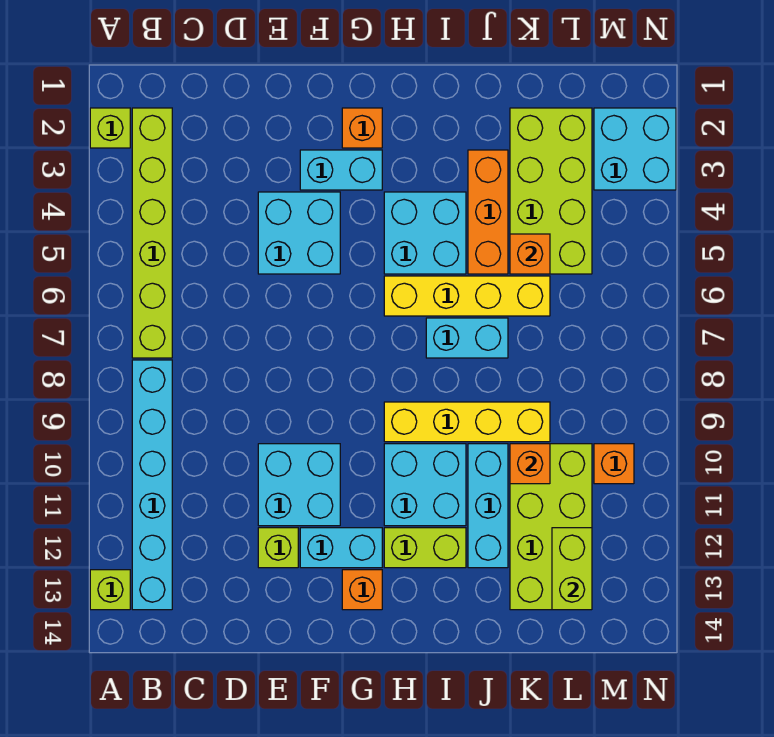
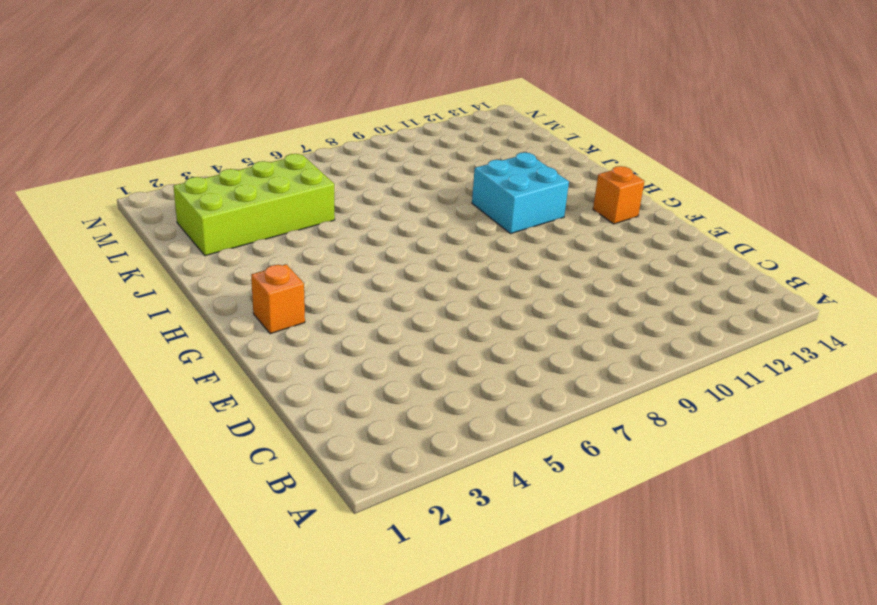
none -> lime 1x1 brick [90,108,130,148]
none -> lime 1x1 brick [90,570,130,610]
none -> lime 1x6 brick [132,108,172,358]

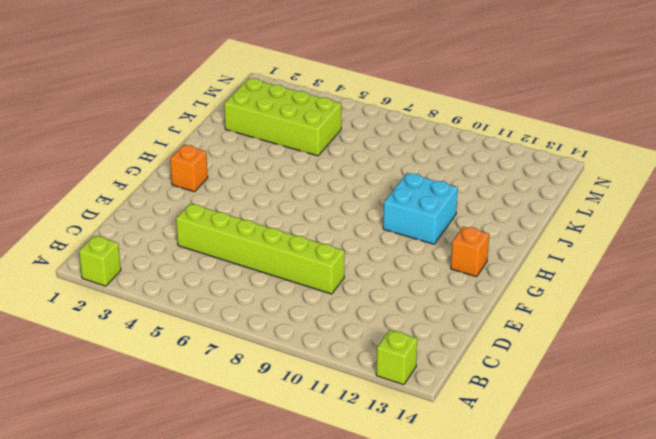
lime 1x6 brick [176,204,344,294] -> lime 1x6 brick moved to [132,108,172,358]
none -> cyan 1x6 brick [132,360,172,610]
none -> cyan 2x2 brick [258,192,340,274]
none -> cyan 2x2 brick [258,444,340,526]

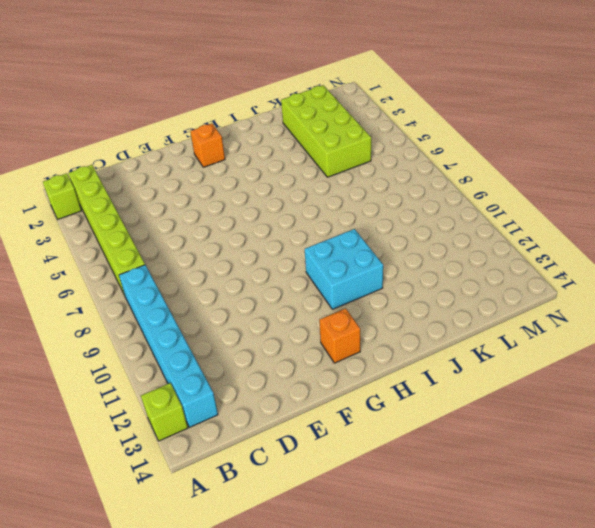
none -> cyan 2x2 brick [258,192,340,274]
none -> cyan 2x2 brick [258,444,340,526]
none -> lime 1x1 brick [258,528,298,568]

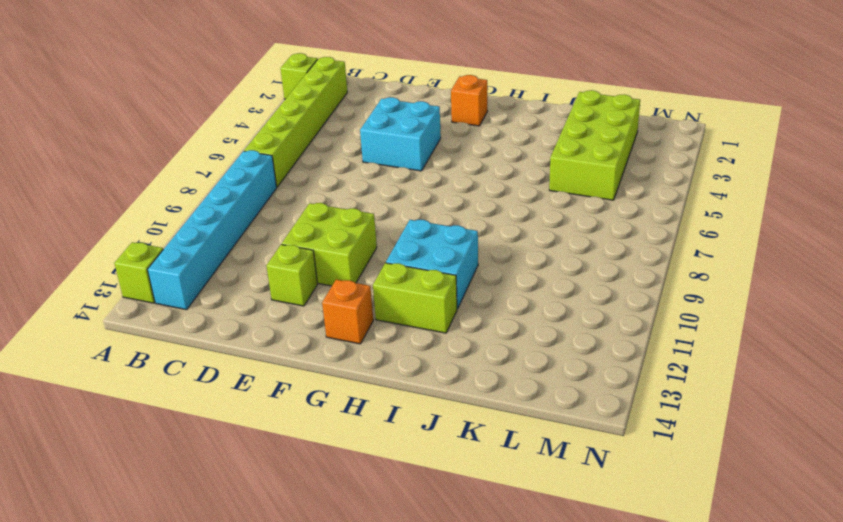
lime 2x2 brick [282,203,377,286] -> cyan 2x2 brick [258,444,340,526]
none -> cyan 1x2 brick [300,150,382,190]
none -> cyan 1x2 brick [300,528,382,568]
none -> cyan 2x2 brick [384,192,466,274]

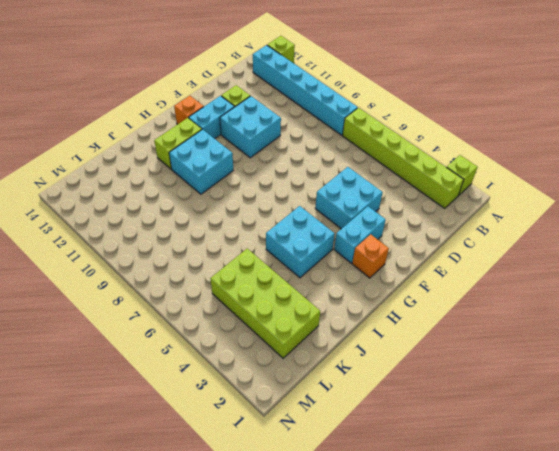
none -> yellow 1x4 brick [384,276,550,316]
none -> yellow 1x4 brick [384,402,550,442]
none -> cyan 1x2 brick [426,318,508,358]

